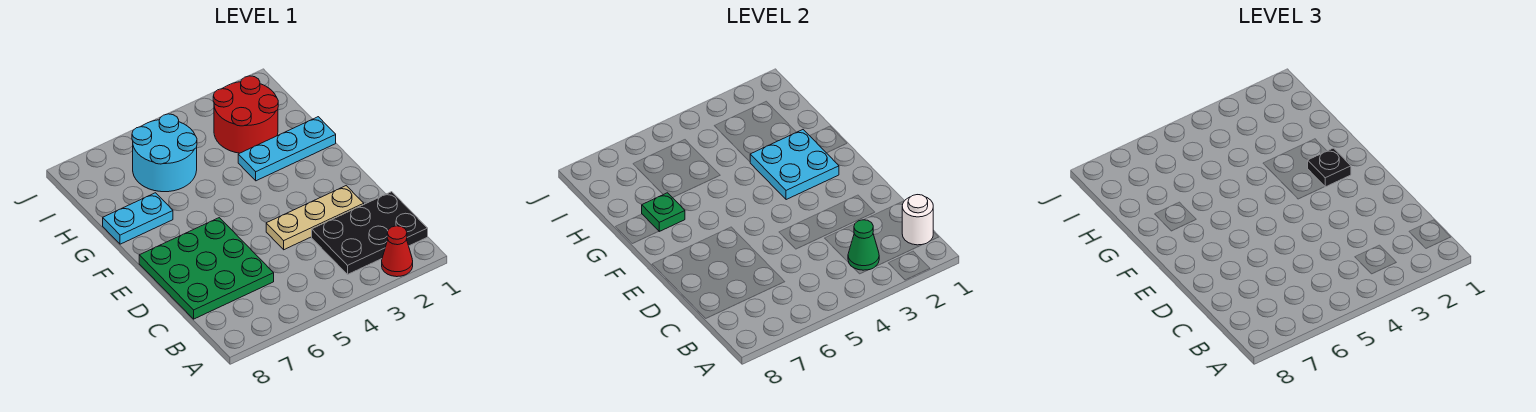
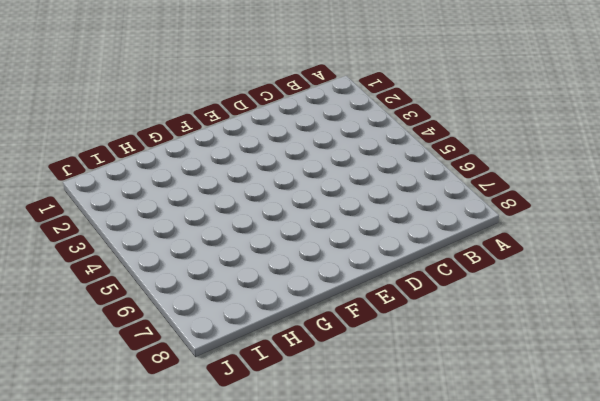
none -> red 1x1 cone [382,226,413,277]
none -> black 2x3 plate [312,192,428,274]
none -> green 3x3 plate [139,218,274,319]

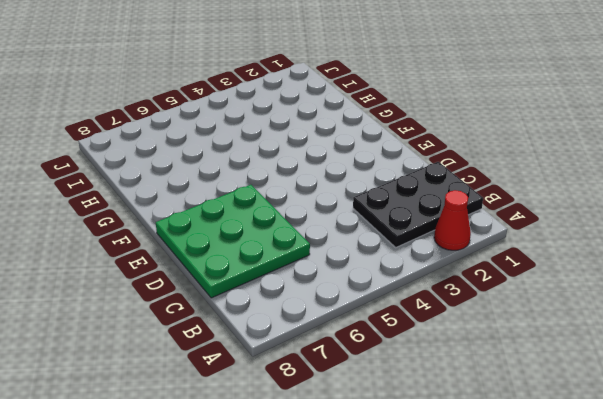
none -> tan 1x3 plate [266,186,364,250]
none -> cyan 1x3 plate [238,117,336,181]
none -> cyan 1x2 plate [103,193,173,244]

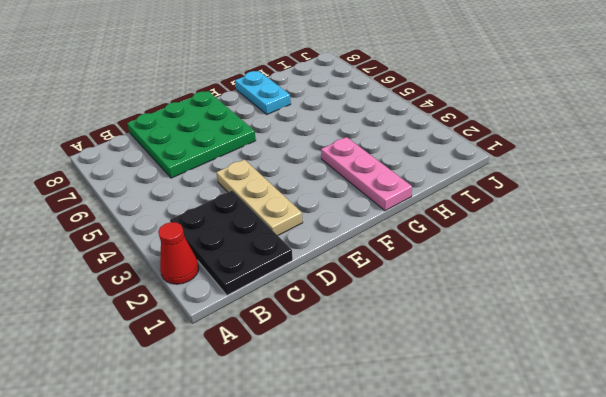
pink 1x3 plate [321,137,412,211] -> cyan 1x3 plate [238,117,336,181]
none -> red 2x2 round brick [213,76,278,153]
none -> cyan 2x2 round brick [132,114,197,192]
none -> white 1x1 round brick [902,195,933,245]

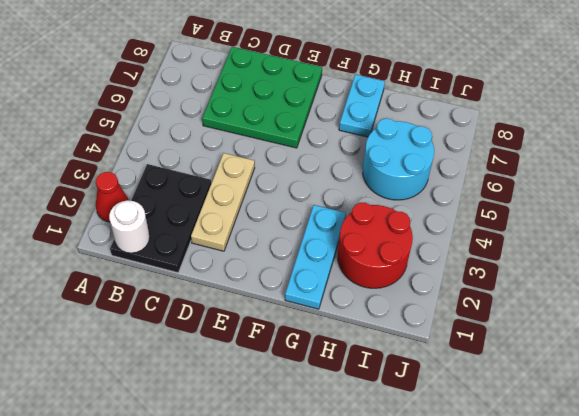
none -> green 1x1 cone [848,220,879,270]
none -> cyan 2x2 plate [750,130,839,200]
none -> green 1x1 plate [642,193,685,231]

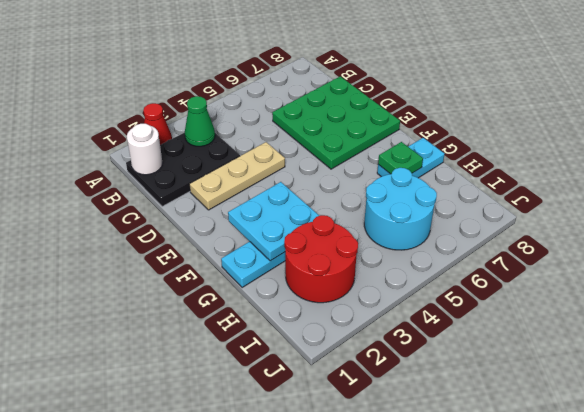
none -> black 1x1 plate [1308,148,1351,187]

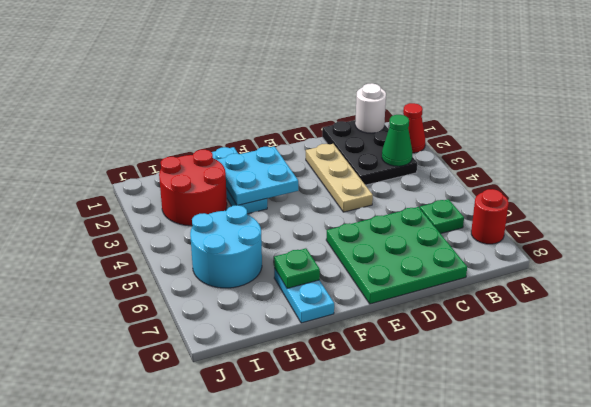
red 1x1 round brick [471,189,509,244] -> none
green 1x1 plate [420,199,464,234] -> none
none -> black 1x1 plate [1308,148,1351,187]

